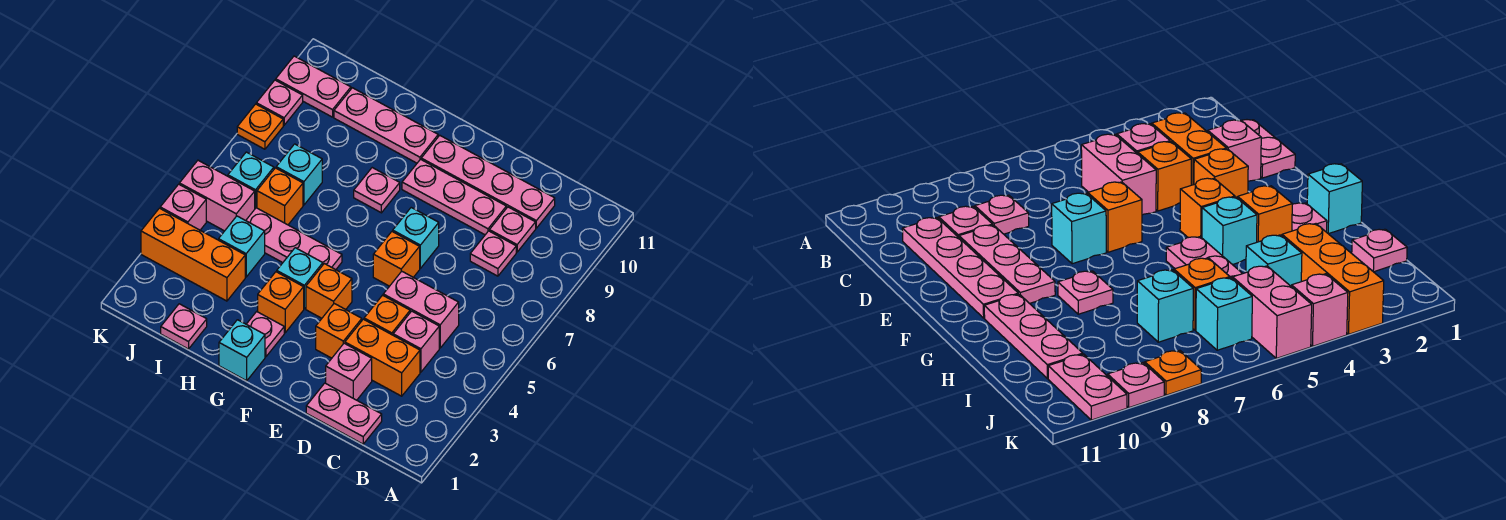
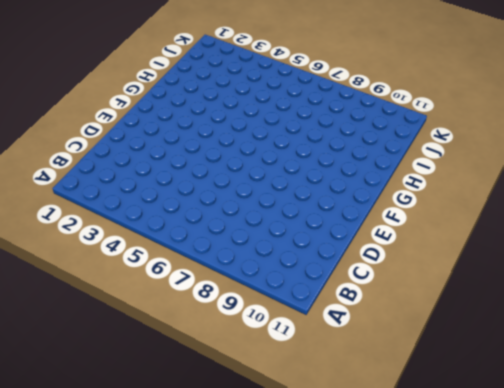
none -> pink 1x2 plate [306,383,382,444]
none -> orange 1x2 brick [345,319,420,396]
none -> pink 1x1 brick [393,311,439,372]
none -> pink 1x2 brick [383,271,459,348]

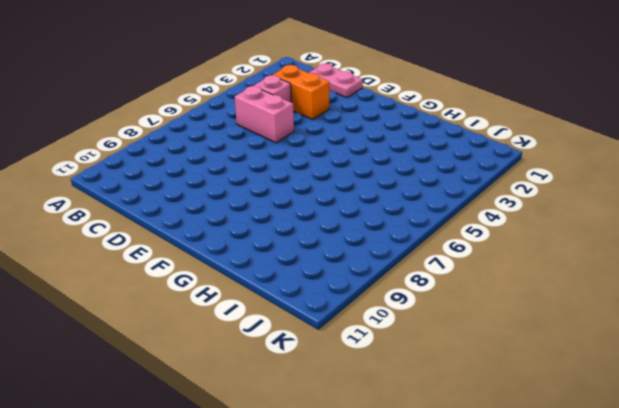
none -> pink 1x1 plate [470,231,516,276]
none -> pink 1x1 plate [489,207,536,252]
none -> pink 1x4 plate [421,135,555,228]
none -> pink 1x1 brick [326,343,372,400]

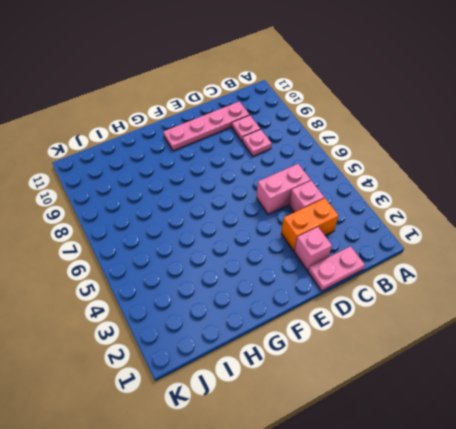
none -> orange 1x1 brick [364,295,410,335]
none -> pink 1x3 plate [402,159,506,235]
none -> orange 1x1 brick [316,304,362,358]
none -> orange 1x1 brick [373,231,420,286]

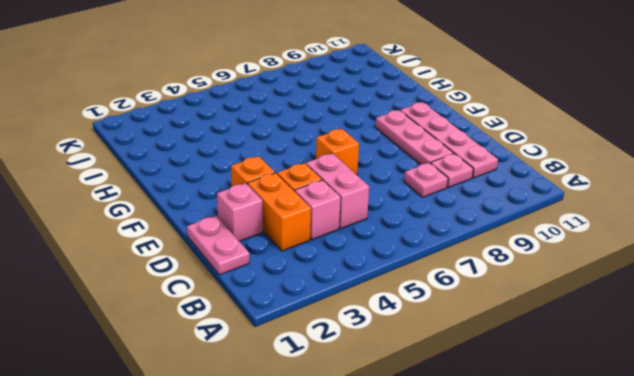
none -> cyan 1x1 brick [393,208,439,268]
none -> orange 1x1 brick [306,264,352,318]
none -> cyan 1x1 brick [219,320,265,381]
none -> pink 1x1 plate [246,312,284,357]

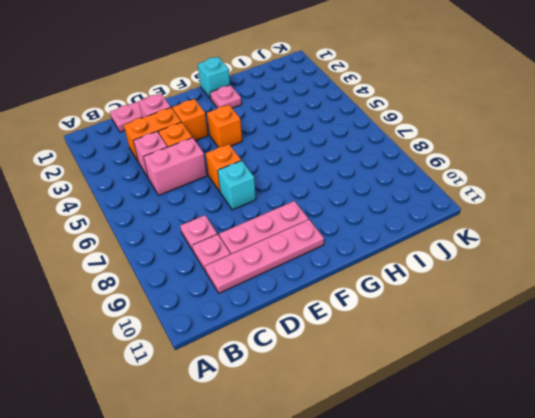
none -> orange 1x1 brick [258,272,304,333]
none -> cyan 1x1 brick [277,248,323,309]
none -> pink 1x3 plate [246,208,342,270]
none -> pink 1x1 plate [354,168,400,213]

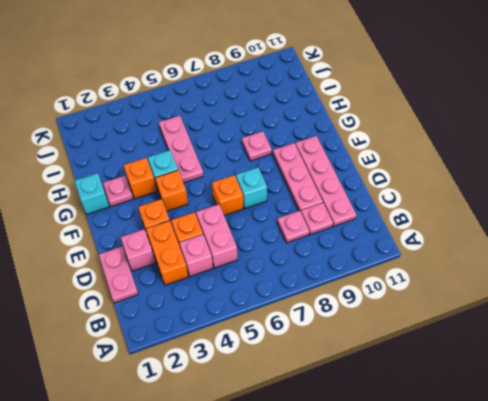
none -> pink 1x3 plate [334,88,438,163]
none -> pink 1x1 plate [161,304,207,349]
none -> orange 1x3 brick [141,208,245,301]
none -> cyan 1x1 brick [219,216,265,277]

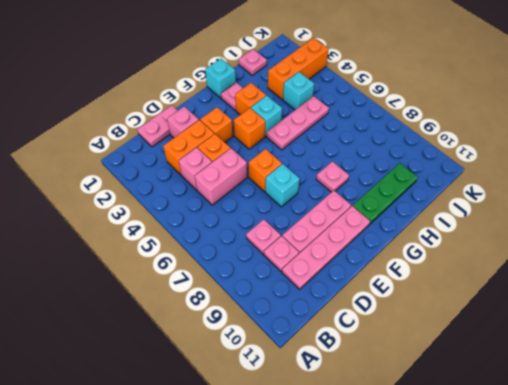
green 1x3 plate [353,163,418,224] -> pink 1x3 plate [334,88,438,163]
none -> orange 1x1 brick [257,168,303,225]
none -> cyan 1x1 brick [276,144,322,205]
none -> pink 1x2 brick [179,160,255,231]
none -> cyan 1x1 brick [228,152,274,208]

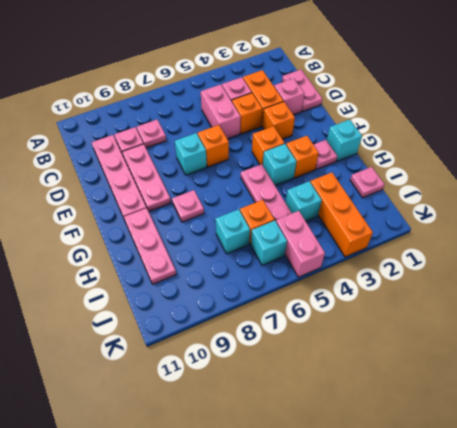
none -> pink 1x2 plate [276,56,351,117]
none -> pink 1x1 brick [160,184,206,230]
none -> orange 1x1 plate [237,104,283,149]
none -> pink 1x1 plate [256,80,303,125]

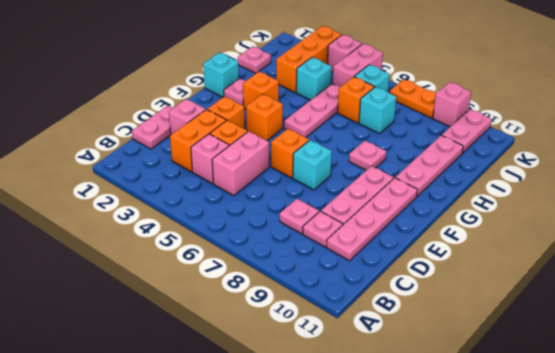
orange 1x2 plate [390,79,436,118] -> orange 1x1 plate [237,104,283,149]
pink 1x1 brick [433,82,471,127] -> pink 1x1 plate [256,80,303,125]
none -> cyan 1x1 brick [277,248,323,309]

